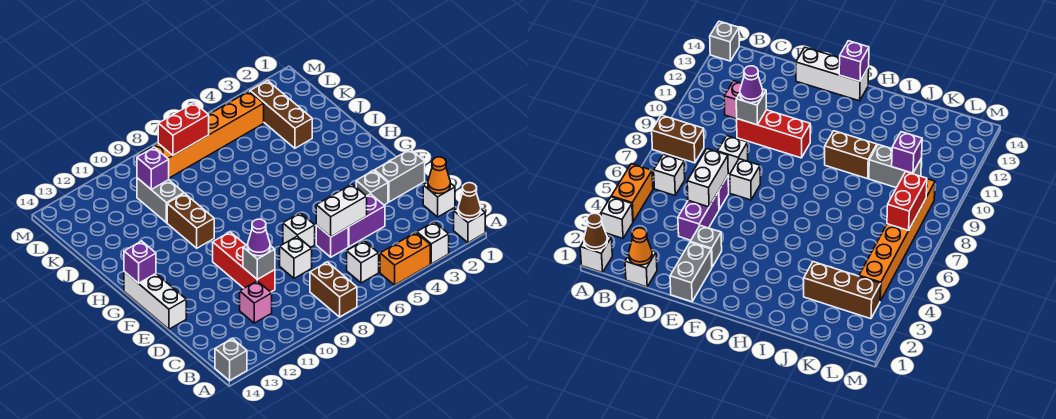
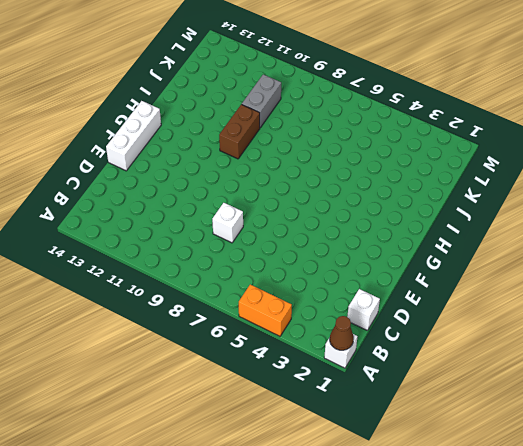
none -> white 1x1 brick [417,222,449,264]
none -> brown 1x2 brick [310,262,357,317]
none -> grey 1x1 brick [215,338,247,381]

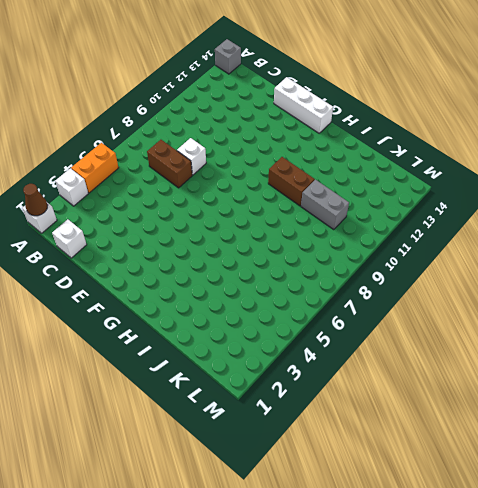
brown 1x2 brick [147,140,192,188] -> brown 1x2 brick moved to [310,262,357,317]
none -> white 1x1 brick [347,241,379,283]
none -> pink 1x1 brick [240,281,272,323]
none -> purple 1x2 brick [348,194,385,247]

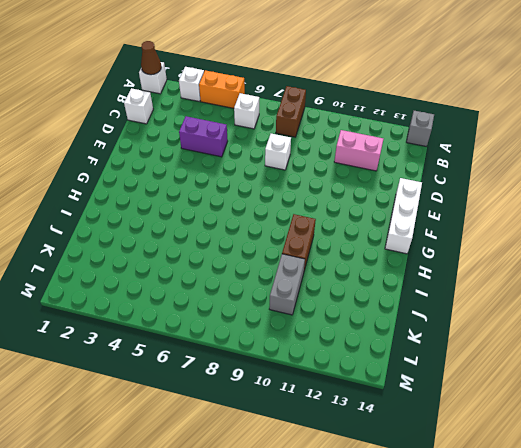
pink 1x2 brick [334,130,383,171] -> pink 1x1 brick [240,281,272,323]
none -> purple 1x1 brick [316,225,348,257]
none -> red 1x3 brick [213,232,275,292]
none -> grey 1x2 brick [375,149,425,202]

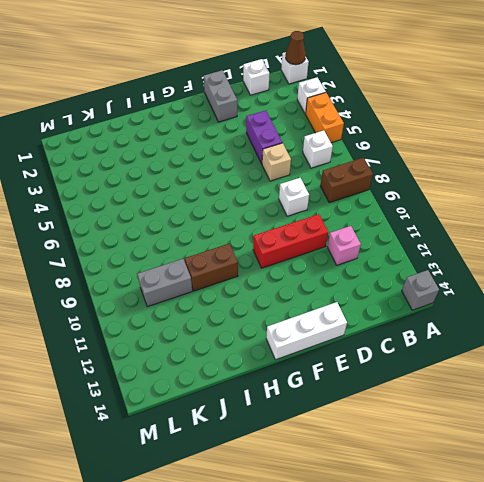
tan 1x1 brick [262,143,291,181] -> purple 1x1 brick [316,225,348,257]
none -> grey 1x1 brick [356,170,388,205]
none -> white 1x1 brick [283,213,315,248]
none -> brown 1x3 brick [250,80,312,148]

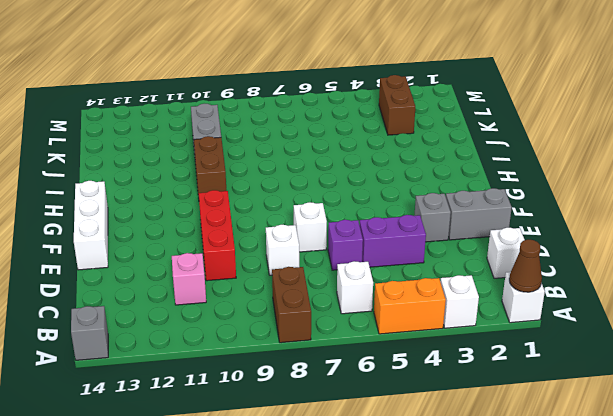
brown 1x2 brick [379,75,415,135] -> brown 1x3 brick [250,80,312,148]
none -> orange 1x6 brick [140,91,264,178]
none -> orange 1x1 cone [428,157,450,194]
none -> white 1x2 brick [316,184,367,237]

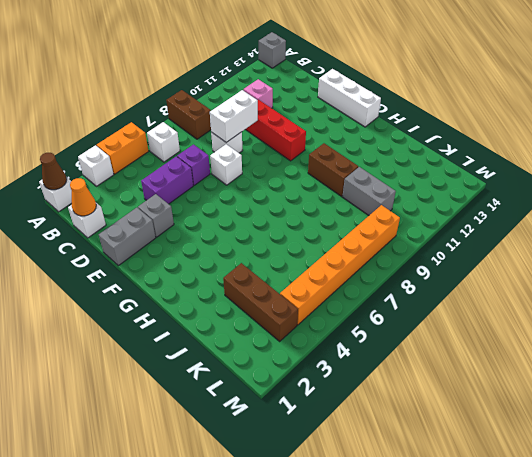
white 1x2 brick [210,90,258,142] -> white 1x2 brick moved to [316,184,367,237]
none -> grey 1x1 brick [243,244,275,279]
none -> purple 1x1 brick [124,241,156,283]
none -> purple 1x1 brick [137,147,169,189]

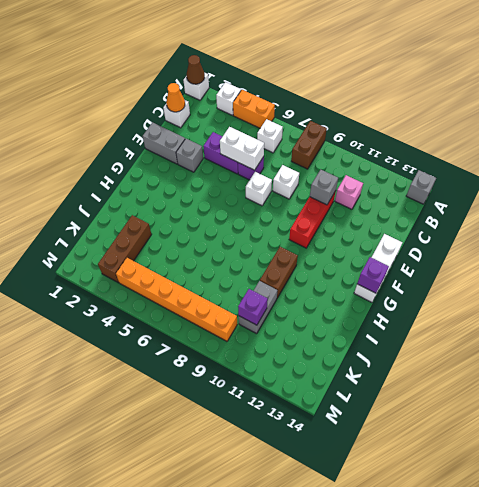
none -> red 1x2 brick [158,103,209,155]
none -> purple 1x1 cone [248,219,270,256]

